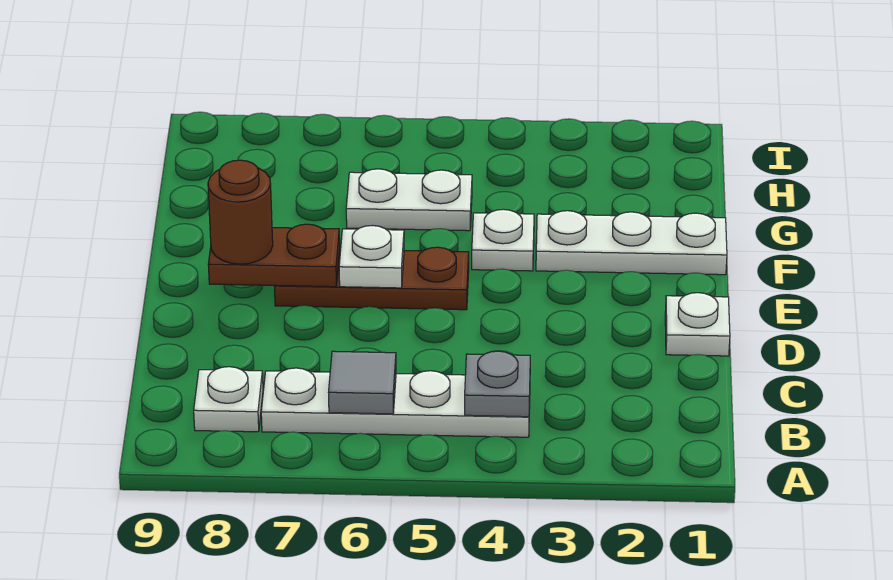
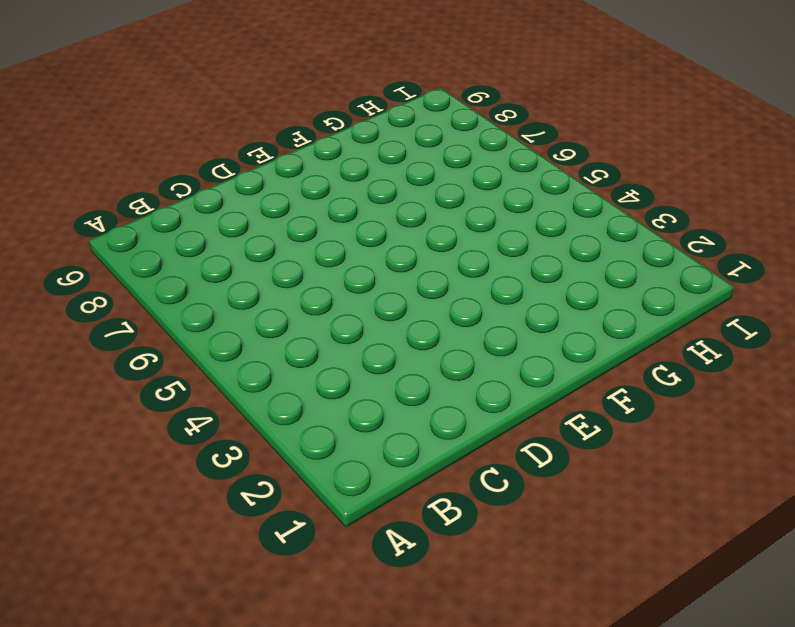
none -> white 1x4 plate [261,368,530,437]
none -> white 1x1 plate [194,367,263,432]
none -> white 1x1 plate [665,293,730,356]

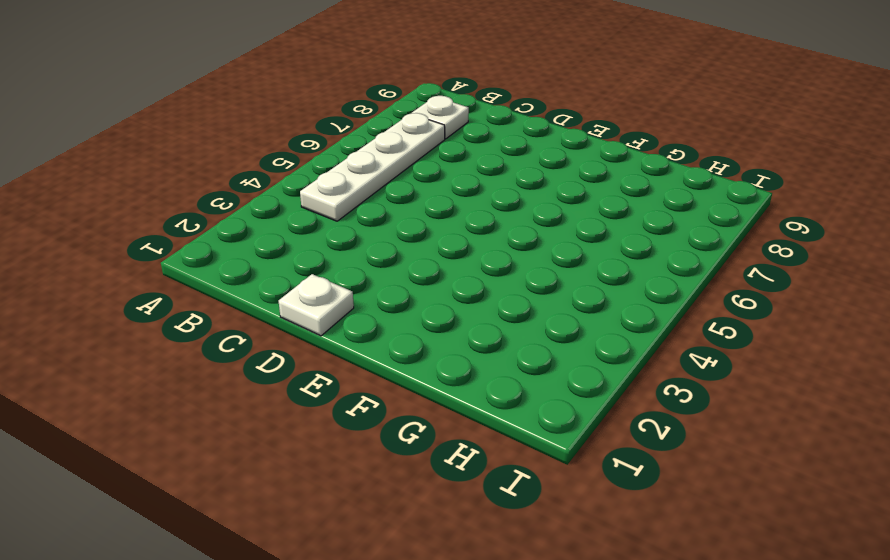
none -> brown 1x3 plate [274,247,469,310]
none -> white 1x3 plate [536,211,727,275]
none -> white 1x1 plate [472,209,534,271]

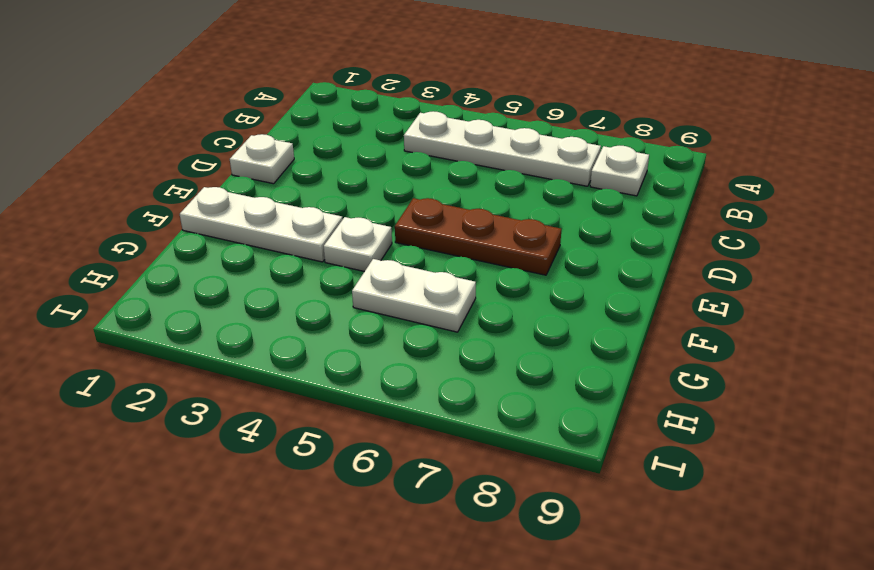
none -> grey 1x1 plate [465,351,530,417]
none -> grey 1x1 tile [329,351,396,414]
none -> white 1x1 plate [339,226,404,288]

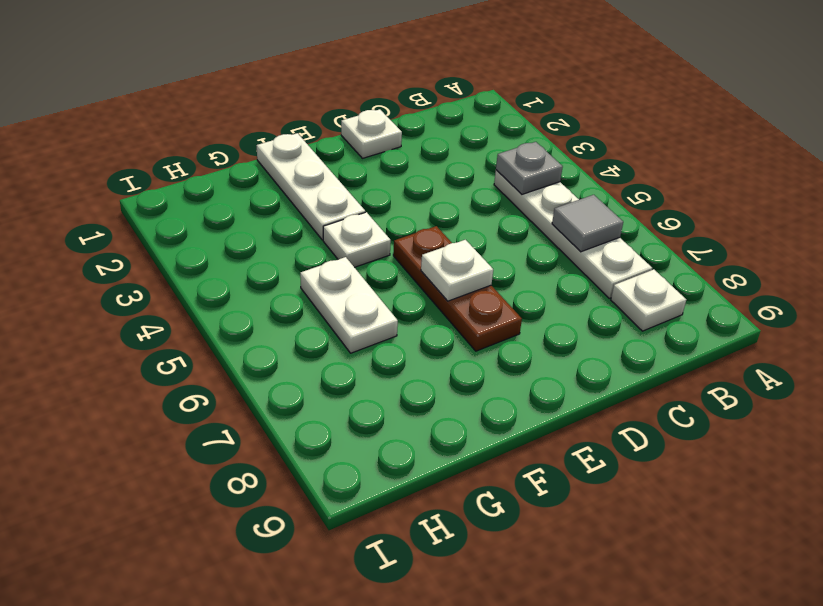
none -> brown 1x2 plate [208,224,340,287]
none -> brown 1x1 round brick [208,160,273,264]

